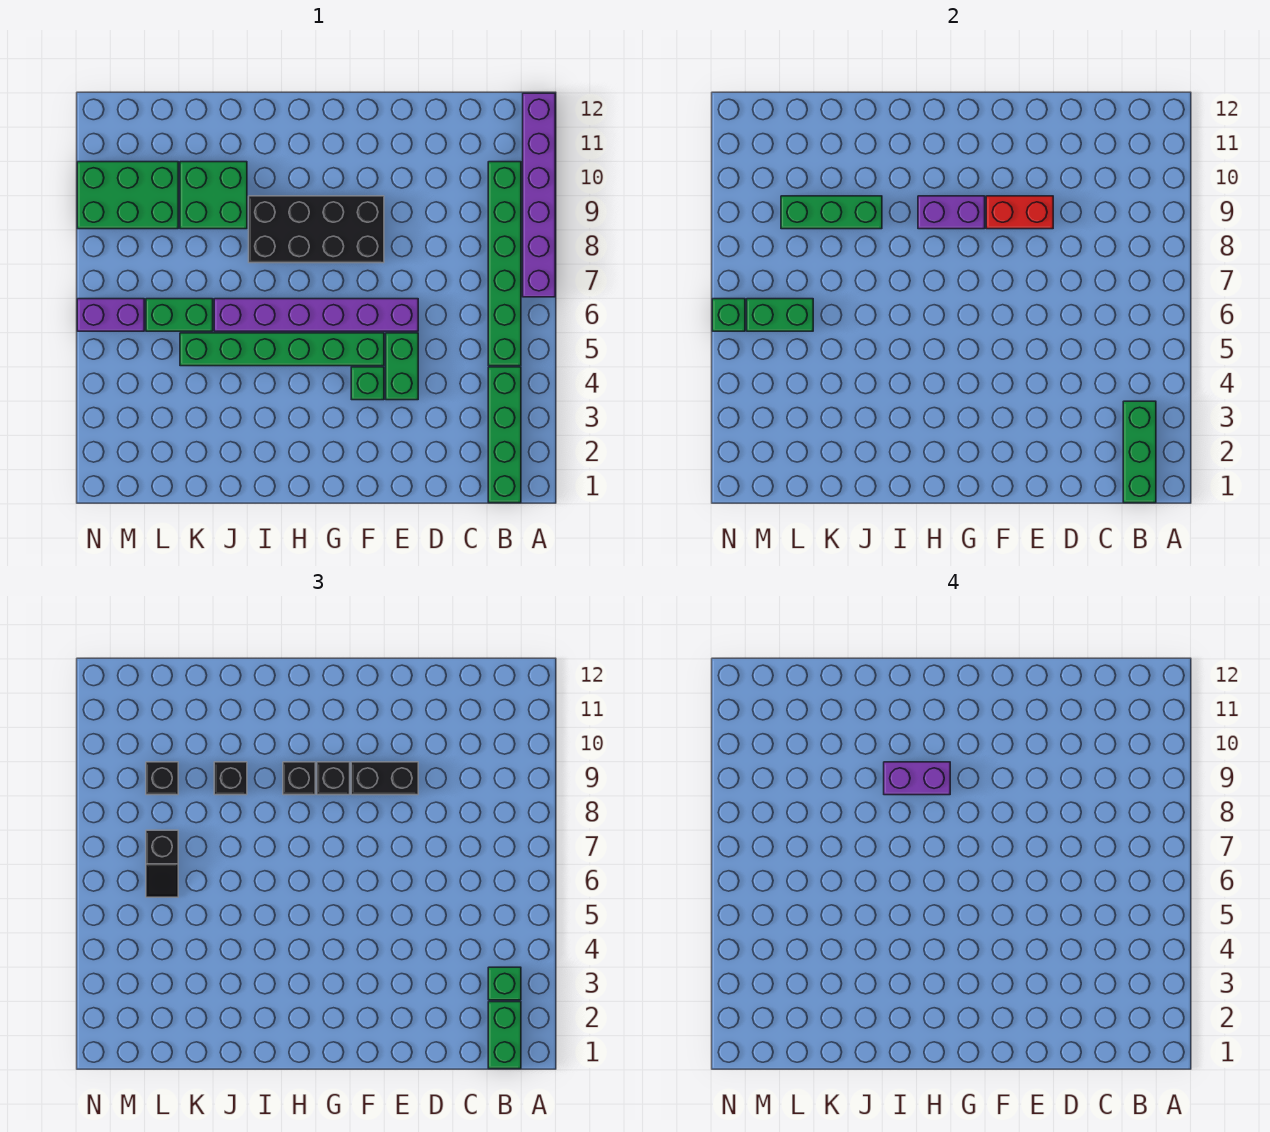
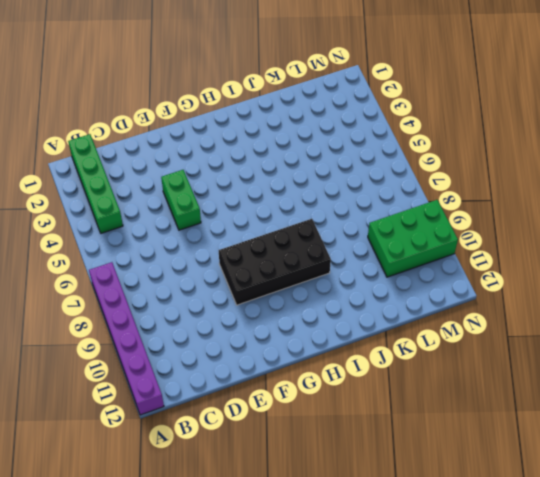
none -> green 1x6 brick [488,162,521,366]
none -> purple 1x6 brick [214,299,418,331]
none -> green 1x1 brick [351,367,384,400]

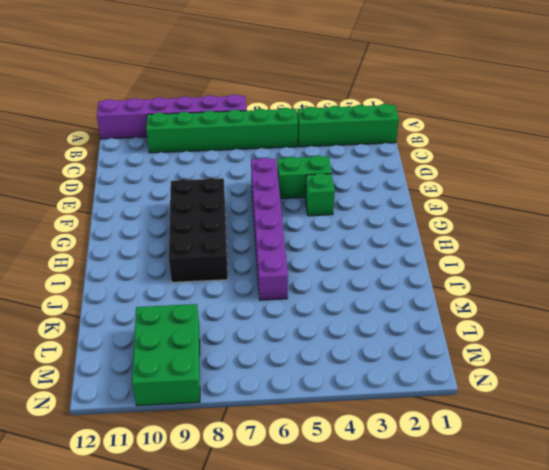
none -> green 1x6 brick [180,333,384,366]
none -> green 2x2 brick [180,162,247,229]
none -> green 1x2 brick [146,299,213,331]

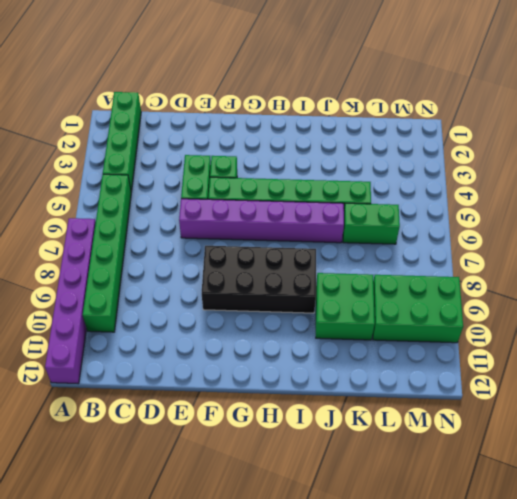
none -> purple 1x2 brick [77,299,144,331]
none -> green 1x3 brick [1123,401,1156,503]
none -> red 1x2 brick [986,196,1053,229]

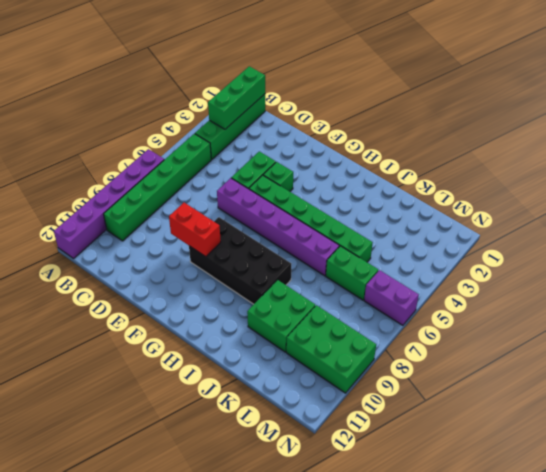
none -> purple 1x2 brick [918,196,985,229]
none -> green 1x3 brick [781,196,882,229]
none -> green 1x2 brick [747,299,813,331]

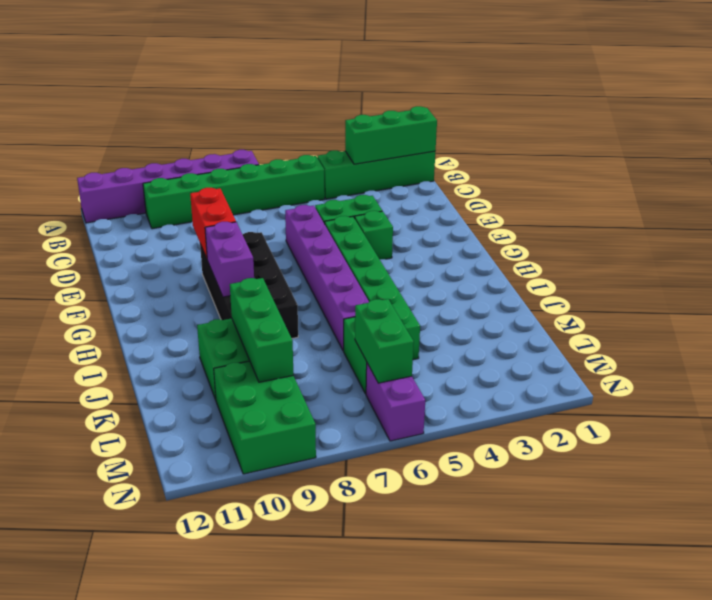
none -> green 1x1 brick [712,299,745,331]
none -> green 1x2 brick [488,1002,521,1069]
none -> green 1x1 brick [488,967,521,1000]

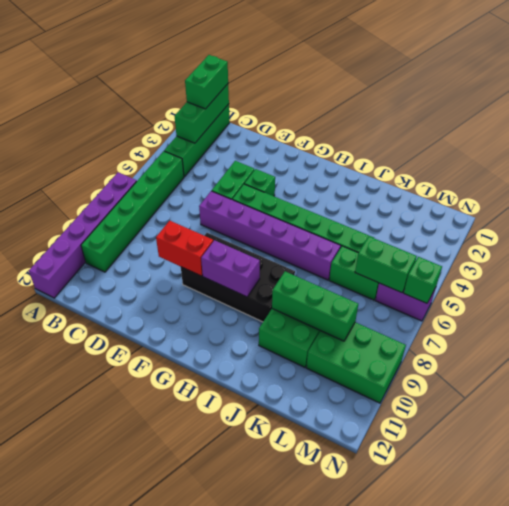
none -> green 1x1 brick [488,967,521,1000]
none -> black 1x2 brick [351,762,418,795]
none -> black 1x1 brick [317,762,350,795]

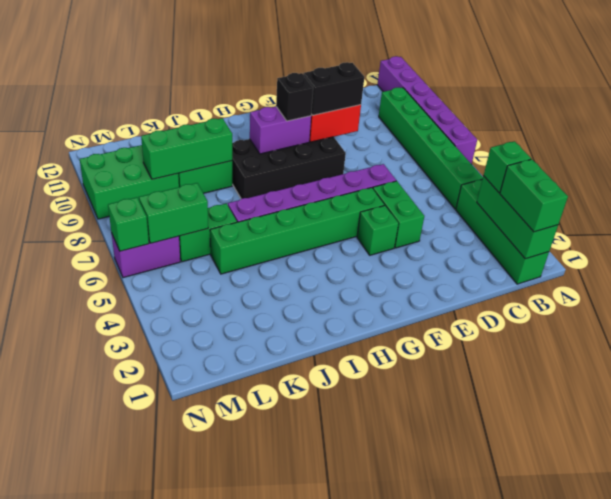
none -> black 1x1 brick [283,762,315,795]
none -> black 1x1 brick [214,762,247,795]
none -> black 1x2 slope [146,830,178,897]

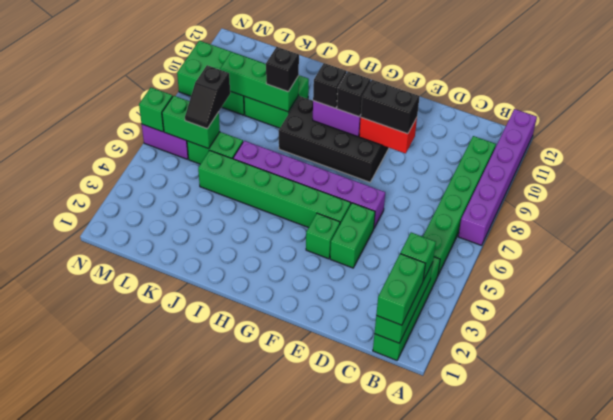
none -> black 1x1 brick [146,762,178,795]
none -> purple 1x2 brick [884,762,950,795]

